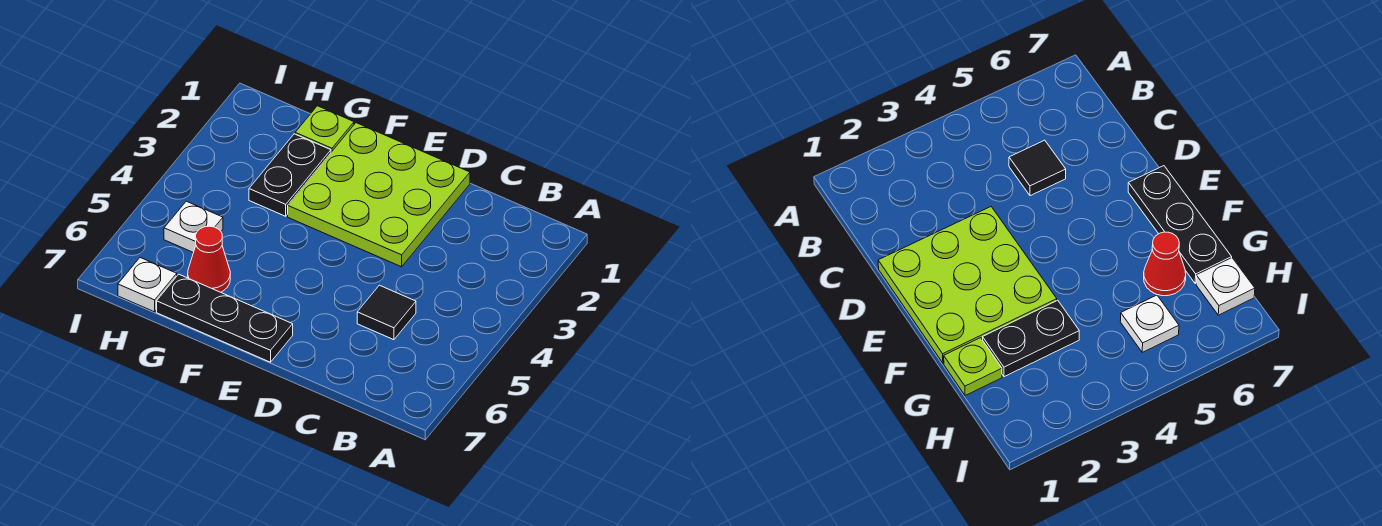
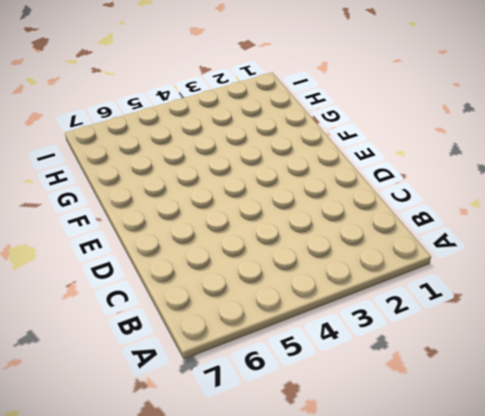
none -> black 1x1 tile [357,285,416,340]
none -> lime 3x3 plate [288,123,470,267]

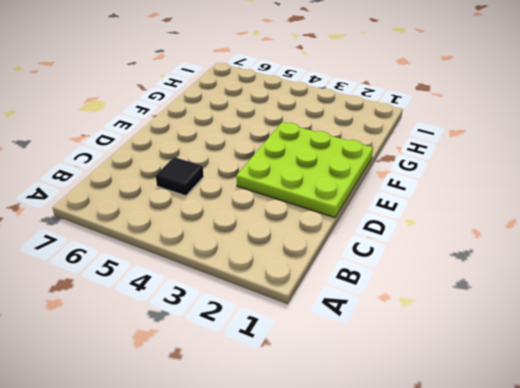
none -> black 1x3 plate [157,274,293,362]
none -> lime 1x1 plate [295,106,354,152]

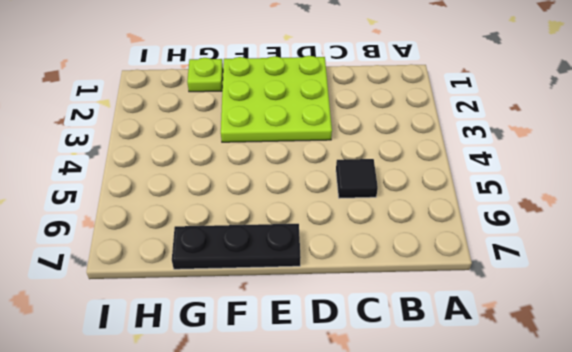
none -> black 1x2 plate [249,134,331,216]
none -> red 1x1 cone [188,226,230,292]

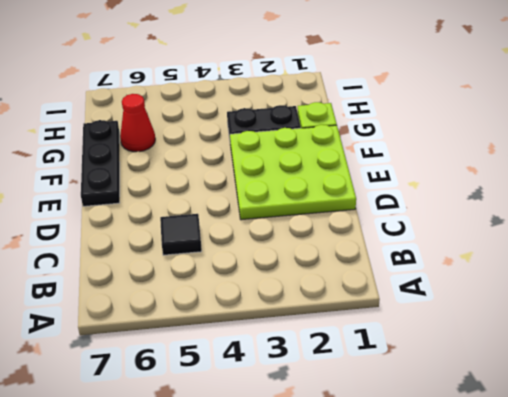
none -> white 1x1 plate [164,201,223,253]
none -> white 1x1 plate [118,258,177,312]

